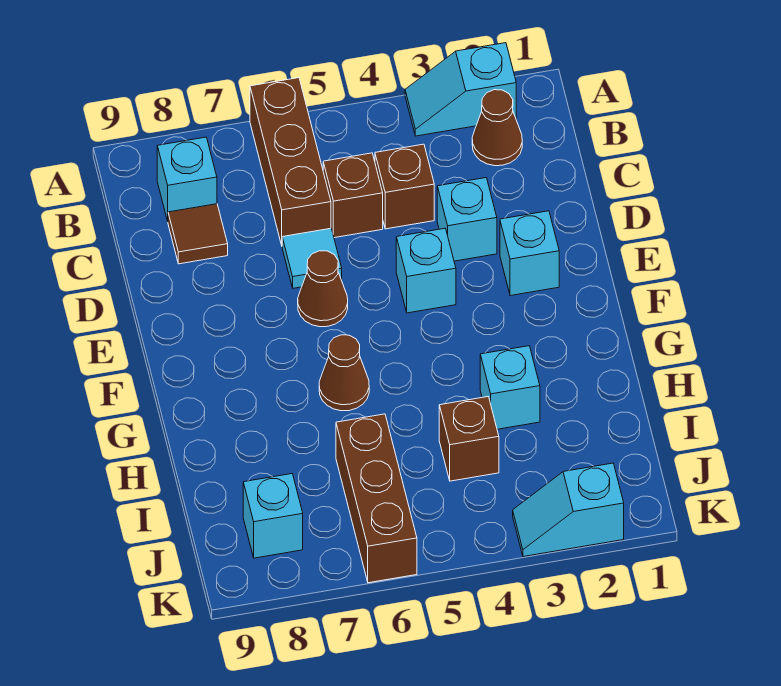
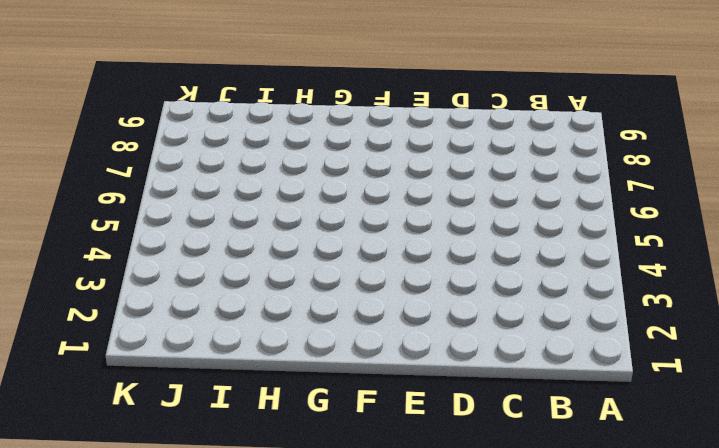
none -> cyan 1x2 slope [405,43,516,136]
none -> brown 1x3 brick [250,78,331,245]
none -> brown 1x1 cone [472,90,522,166]

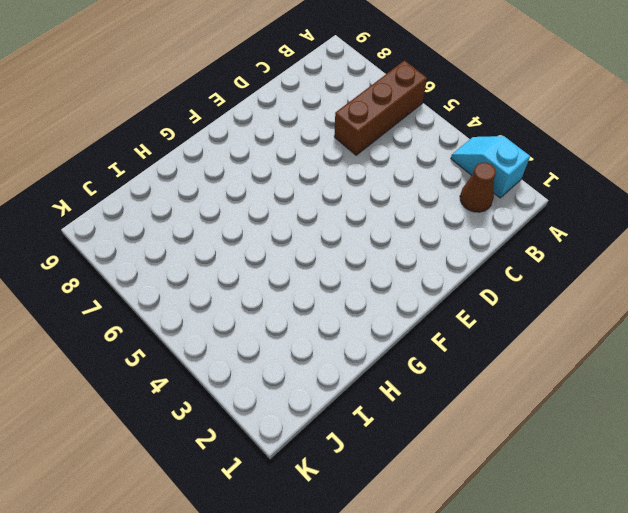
none -> cyan 1x1 brick [157,137,217,221]
none -> brown 1x1 brick [375,144,434,229]
none -> brown 1x1 brick [323,153,383,238]

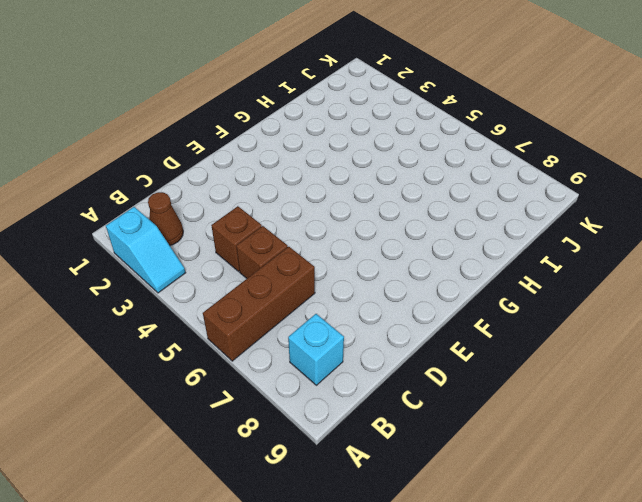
none -> brown 1x1 tile [168,204,228,264]
none -> cyan 1x1 brick [437,178,497,261]
none -> cyan 1x1 tile [282,228,342,288]

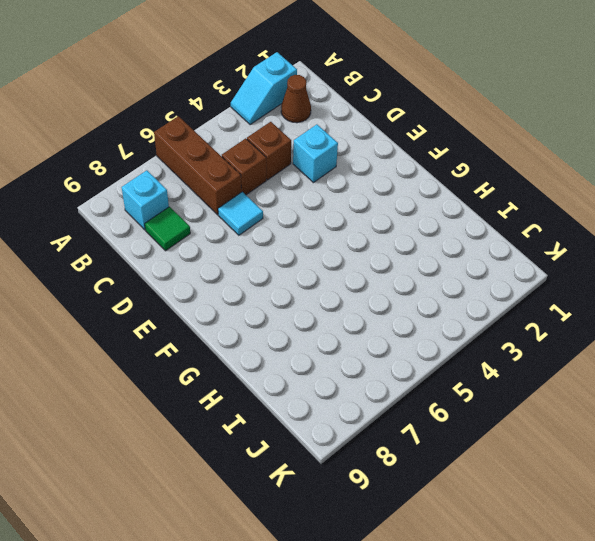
green 1x1 tile [145,207,190,251] -> brown 1x1 tile [168,204,228,264]
none -> cyan 1x1 brick [500,211,559,296]
none -> cyan 1x1 brick [396,228,456,313]
none -> brown 1x1 cone [298,251,348,327]

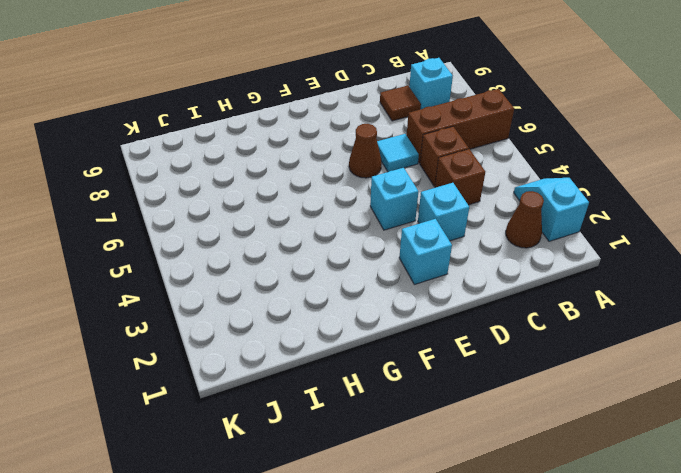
none -> brown 1x1 cone [319,335,369,411]
none -> cyan 1x1 brick [480,346,540,429]
none -> brown 1x1 brick [439,397,499,481]

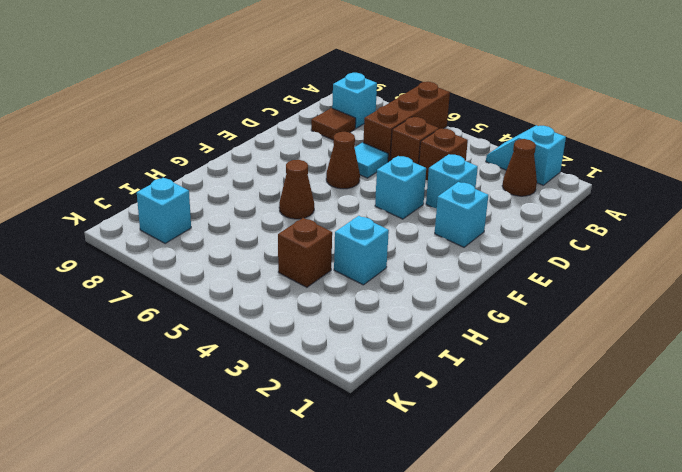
none -> brown 1x3 brick [336,414,417,583]
none -> cyan 1x2 slope [513,463,624,557]

